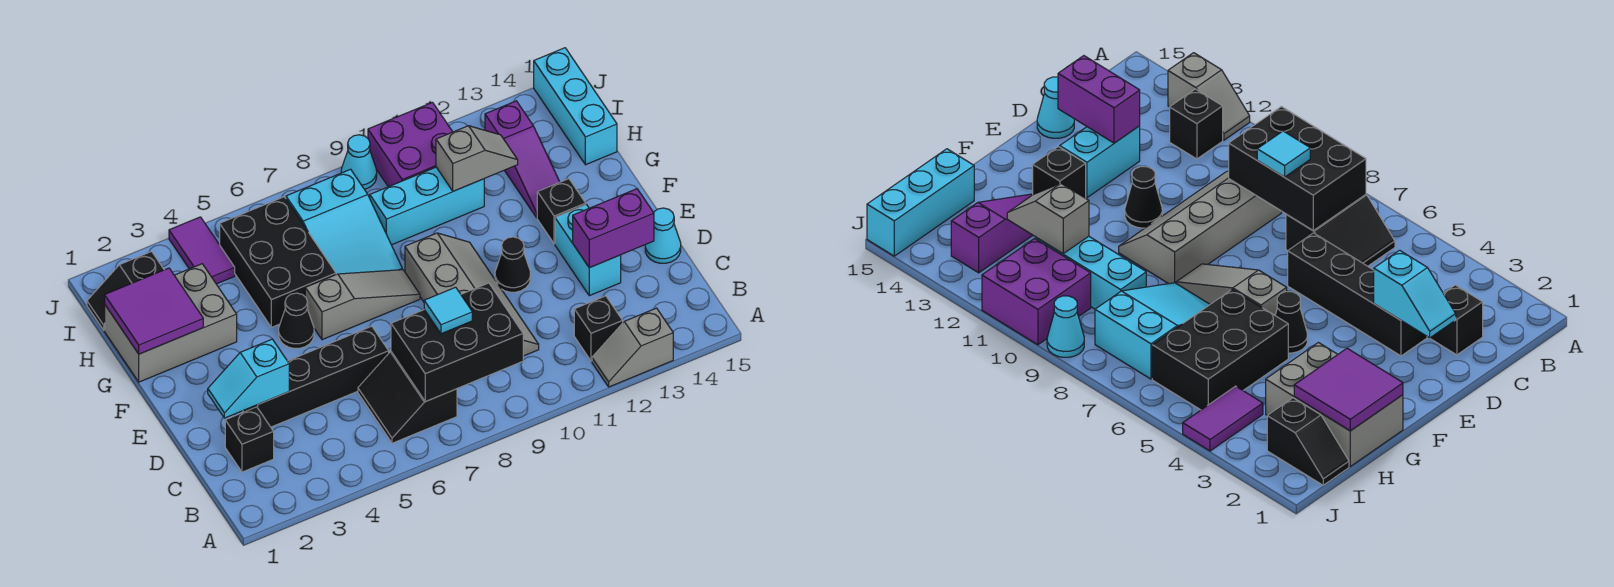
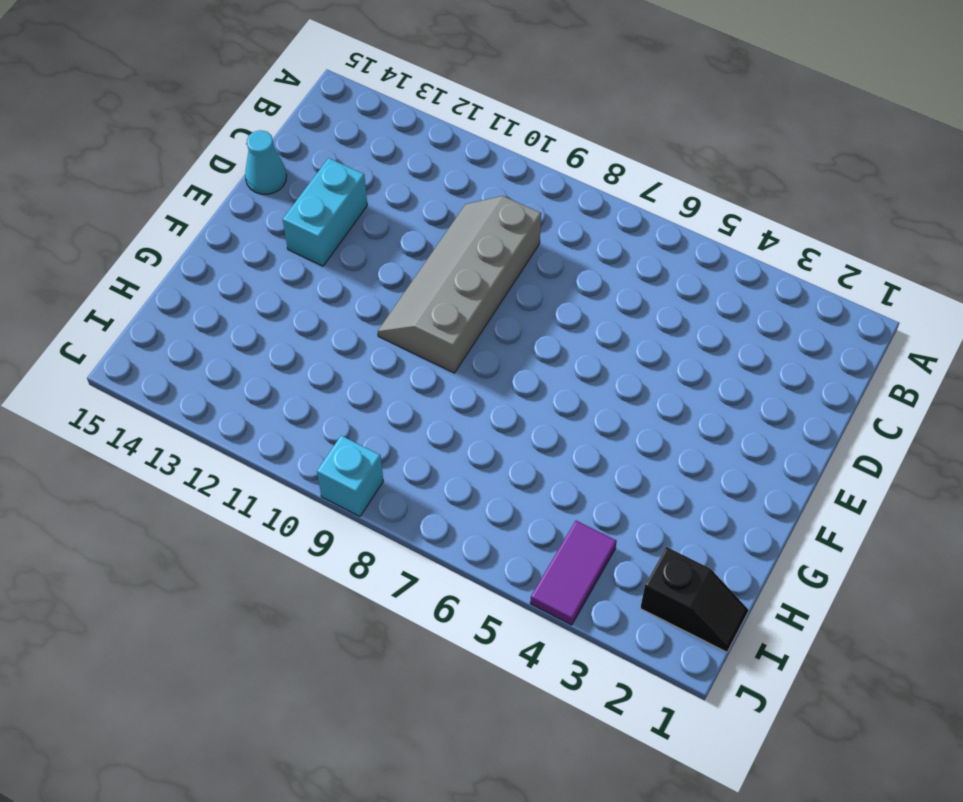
cyan 1x1 brick [317,436,383,516] -> cyan 1x1 cone [341,135,377,189]
none -> grey 1x2 slope [592,308,673,387]
none -> black 2x2 slope [358,352,457,443]
none -> black 1x1 brick [574,296,623,361]

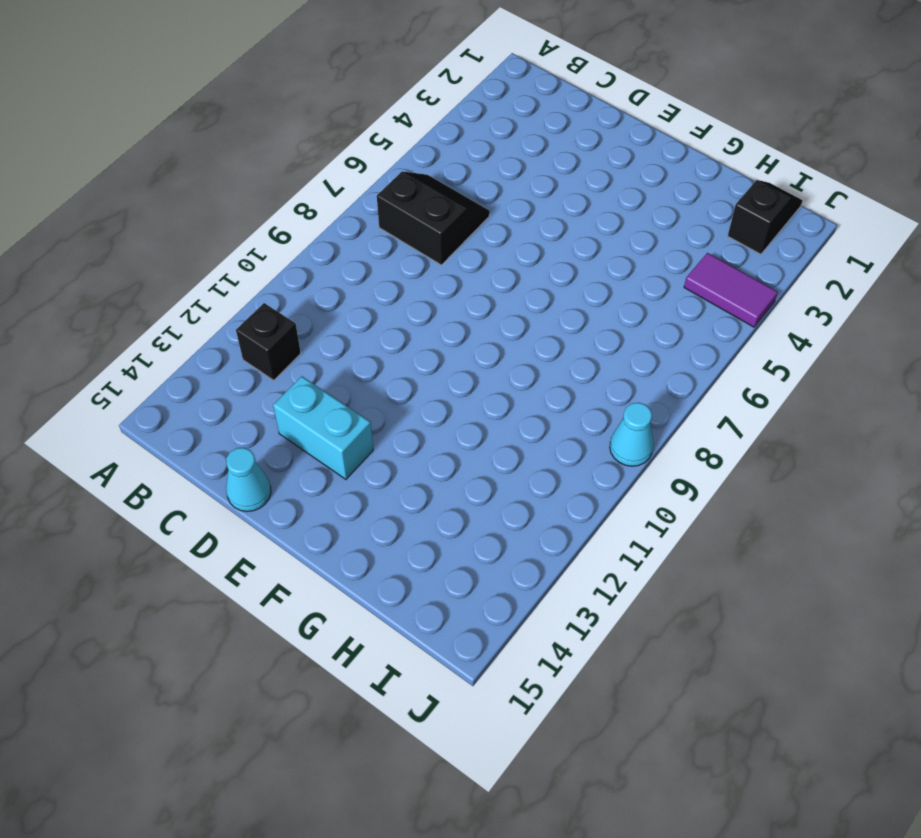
none -> grey 1x2 slope [592,308,673,387]
none -> black 1x1 brick [225,407,274,472]
none -> grey 2x4 slope [405,233,539,356]

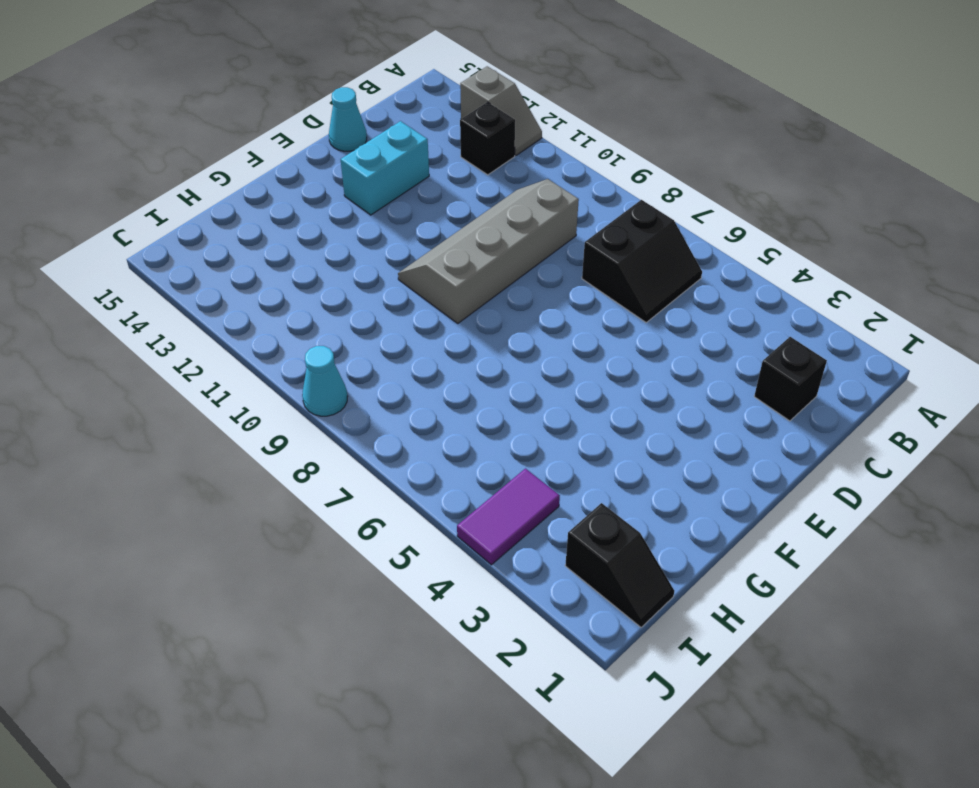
none -> black 1x4 brick [243,326,389,427]
none -> black 1x1 cone [495,237,530,292]
none -> black 1x1 cone [279,293,314,348]

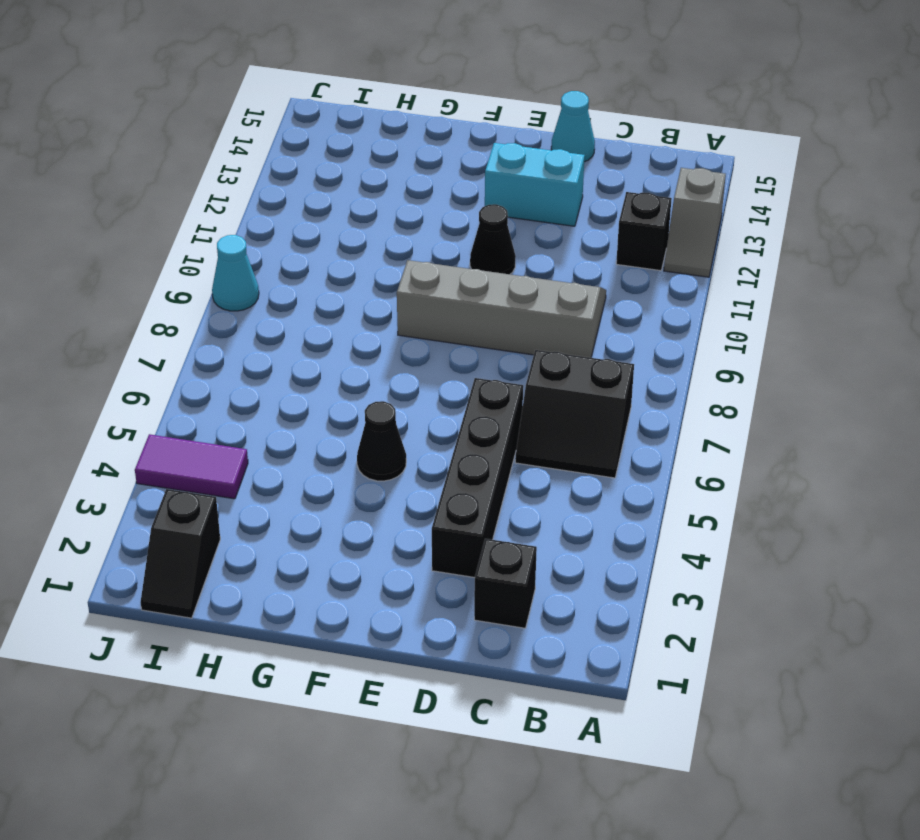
none -> grey 1x3 slope [305,270,420,340]
none -> black 1x1 brick [537,179,586,244]
none -> grey 2x3 brick [105,264,237,382]

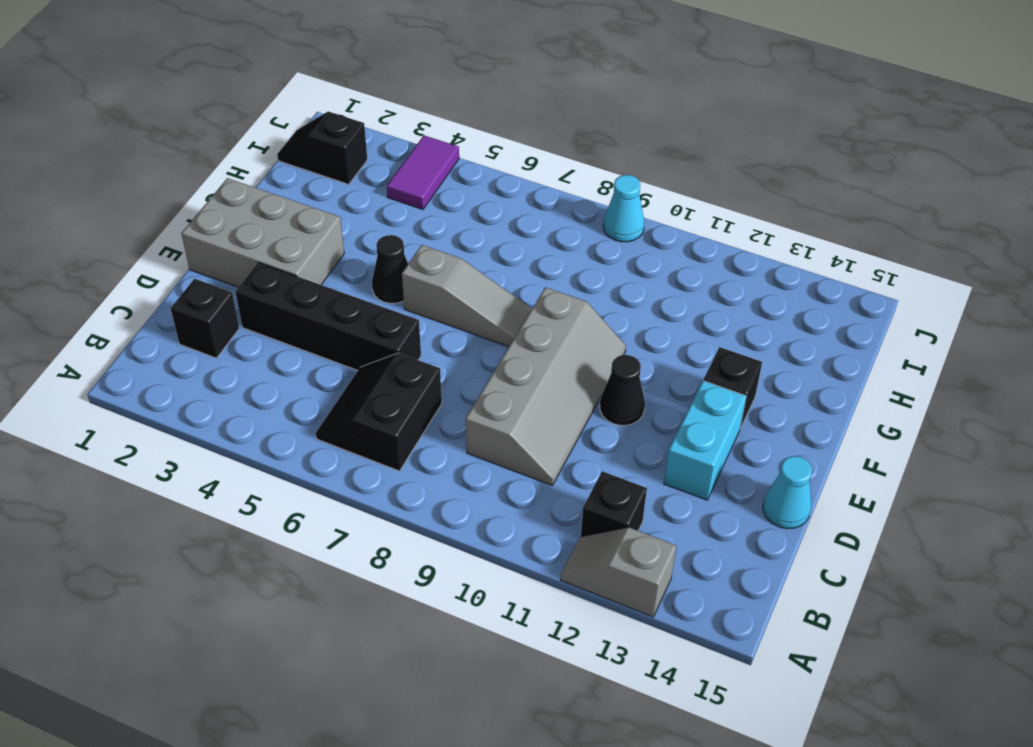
grey 2x3 brick [181,178,344,287] -> grey 2x3 brick moved to [105,264,237,382]
none -> black 2x3 brick [220,197,336,327]
none -> cyan 2x3 slope [286,169,402,275]
none -> purple 1x3 slope [485,101,560,218]

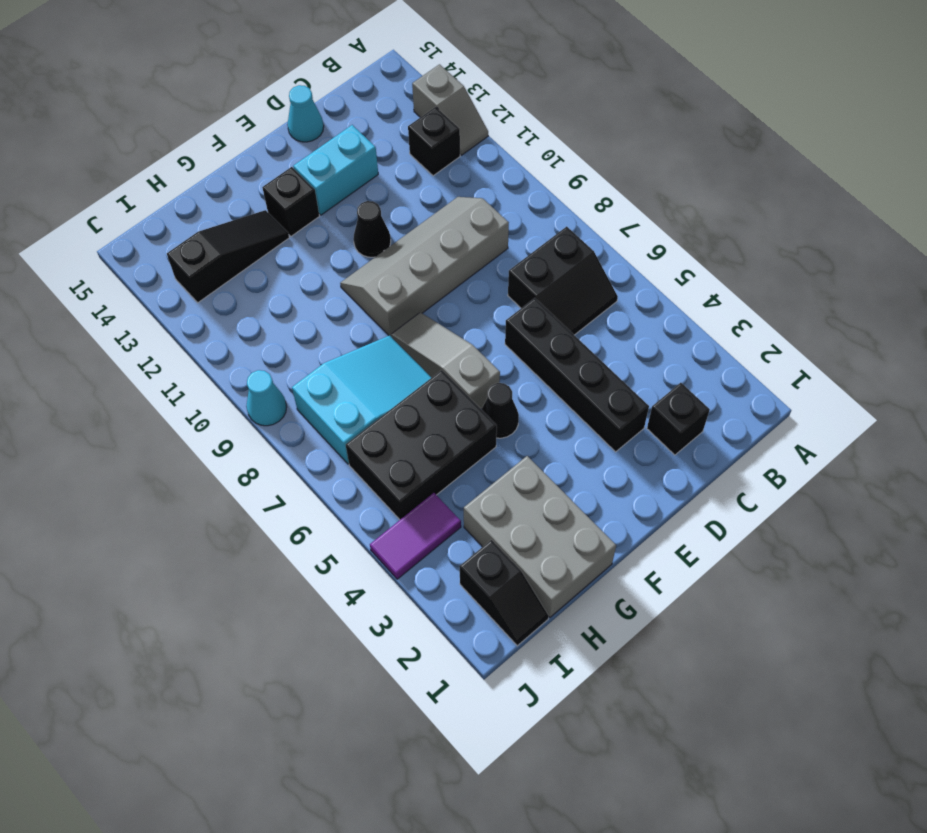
black 1x3 slope [167,210,289,303] -> purple 1x3 slope [485,101,560,218]
none -> cyan 1x3 brick [370,167,484,245]
none -> cyan 1x3 brick [534,48,617,165]
none -> purple 2x2 brick [368,102,452,187]

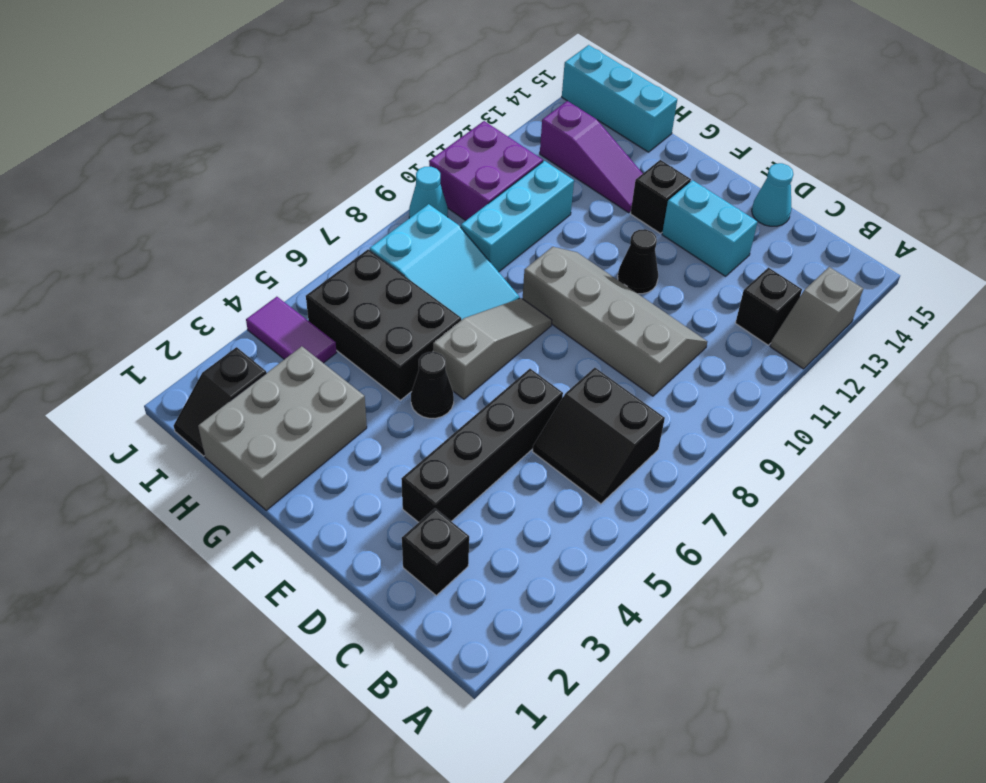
none -> black 2x3 brick [391,283,523,401]
none -> cyan 1x2 slope [208,339,289,418]
none -> purple 1x2 brick [573,189,654,268]

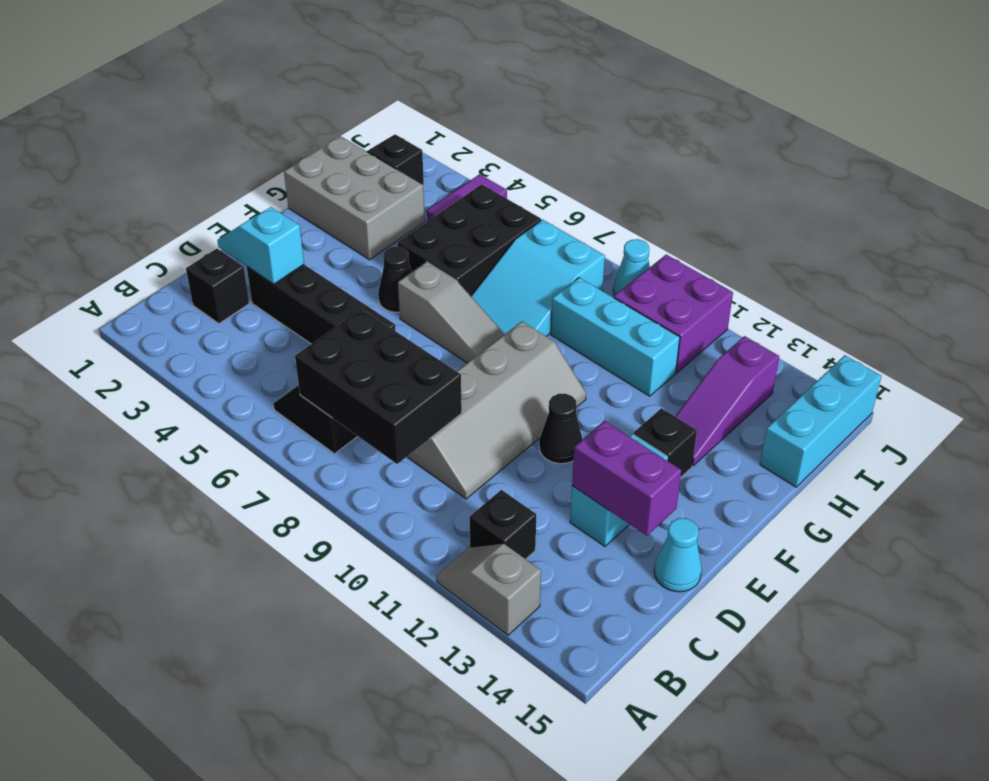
none -> purple 2x2 tile [105,268,203,354]
none -> grey 1x2 slope [436,126,518,191]
none -> cyan 1x1 tile [424,287,472,334]

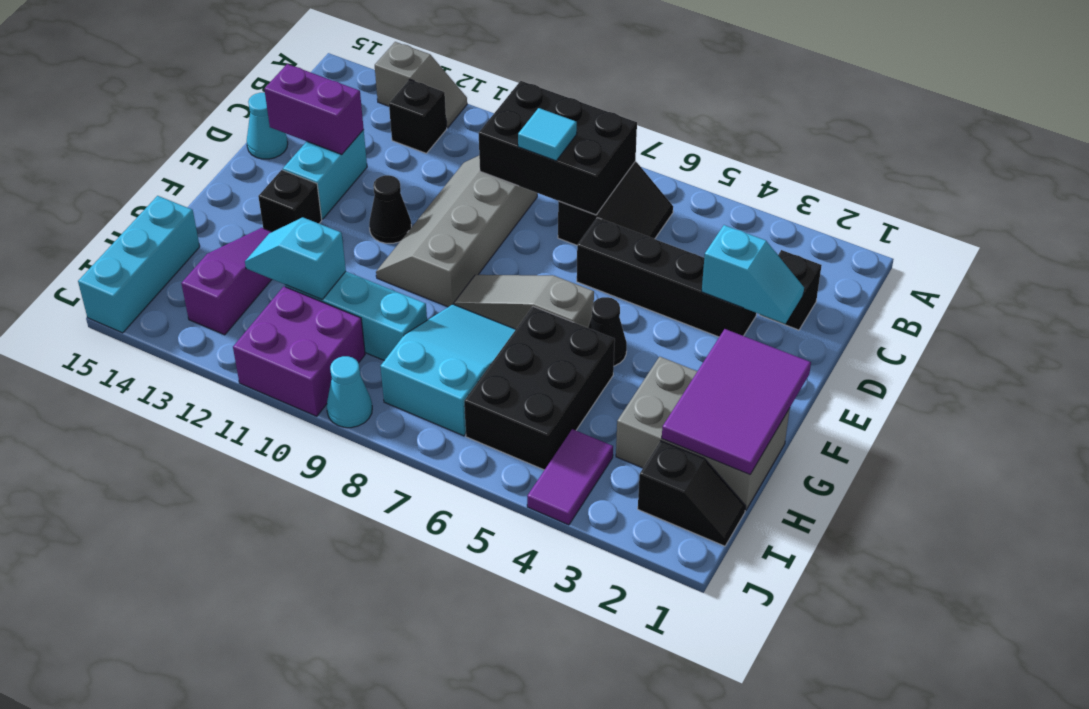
purple 2x3 tile [662,329,811,475] -> purple 2x2 tile [105,268,203,354]
cyan 1x2 slope [245,217,346,300] -> grey 1x2 slope [436,126,518,191]

